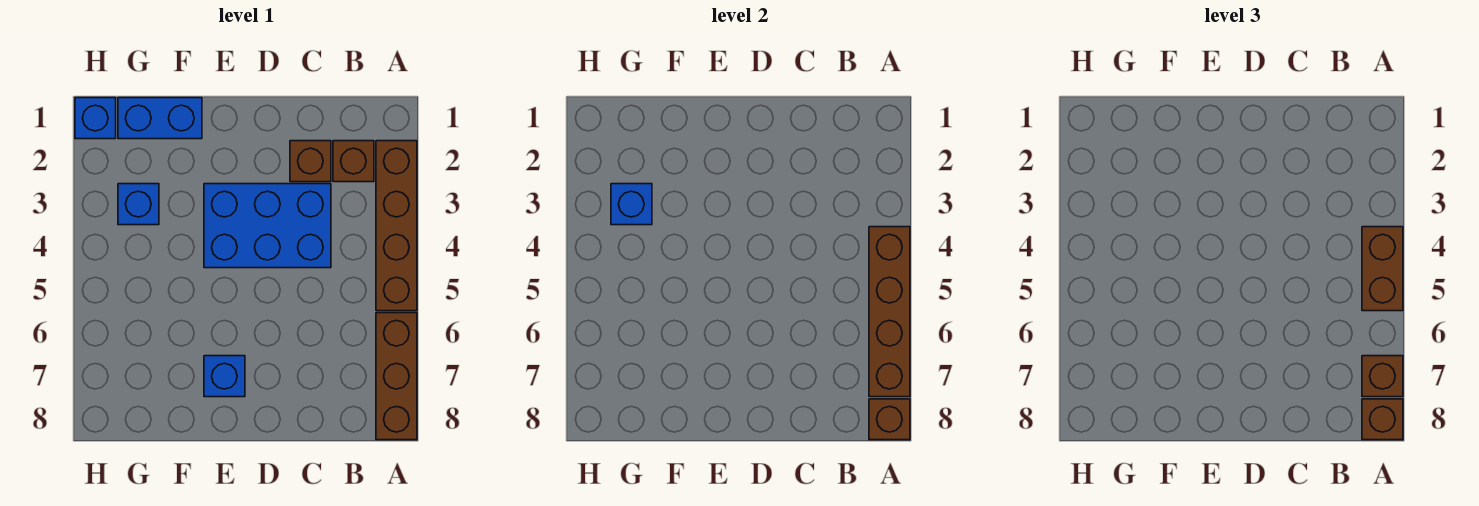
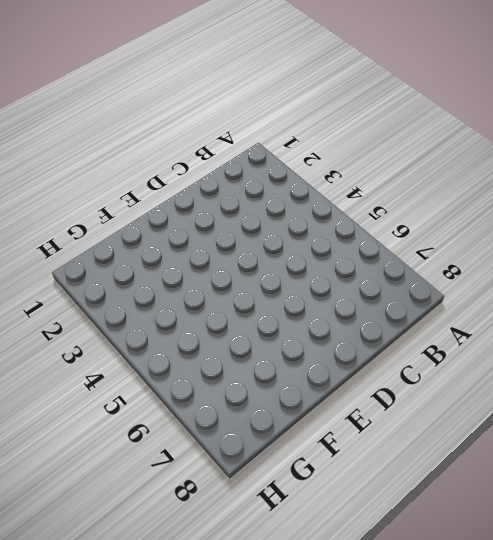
none -> brown 1x4 brick [376,141,417,311]
none -> brown 1x3 brick [376,313,417,440]
none -> brown 1x1 brick [333,141,374,182]

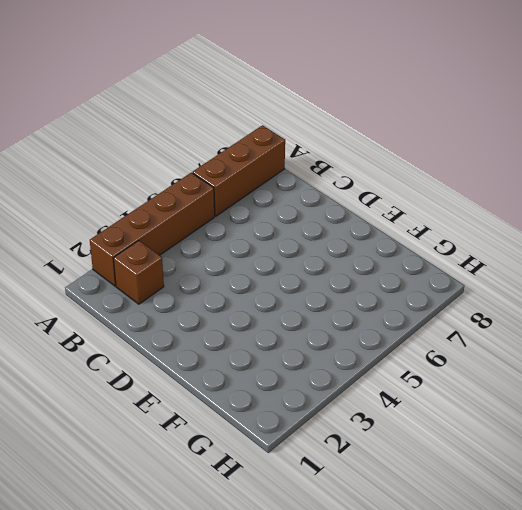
none -> brown 1x1 brick [290,141,331,182]
none -> blue 2x3 brick [204,184,331,268]
none -> blue 1x1 brick [204,356,245,397]

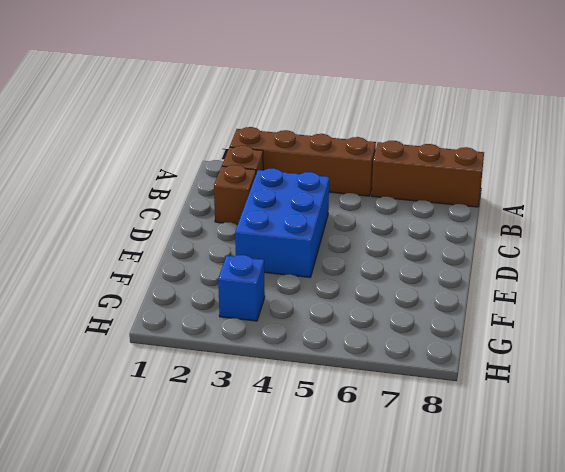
none -> blue 1x1 brick [204,356,245,397]
none -> blue 1x2 brick [118,98,202,139]
none -> blue 1x1 brick [75,98,116,139]

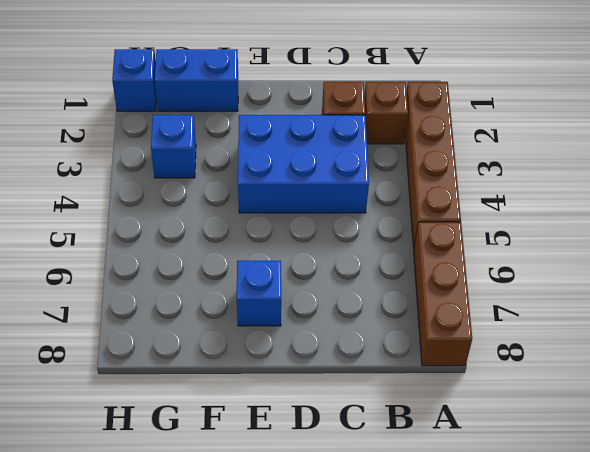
none -> brown 1x4 brick [869,227,910,397]
none -> brown 1x1 brick [869,399,910,440]
none -> blue 1x1 brick [611,184,652,225]

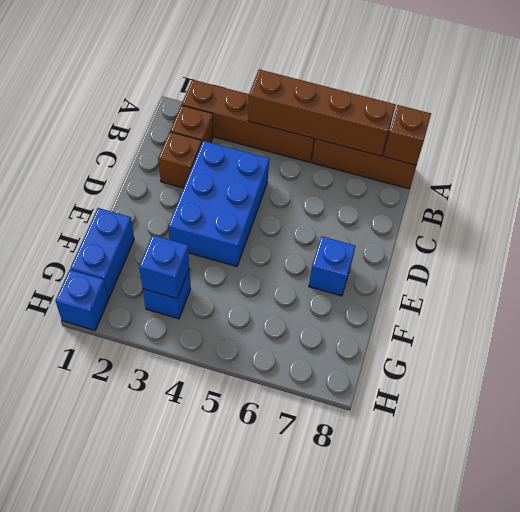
none -> brown 1x2 brick [1362,227,1403,311]
none -> brown 1x1 brick [1362,356,1403,397]
none -> brown 1x1 brick [1362,399,1403,440]

